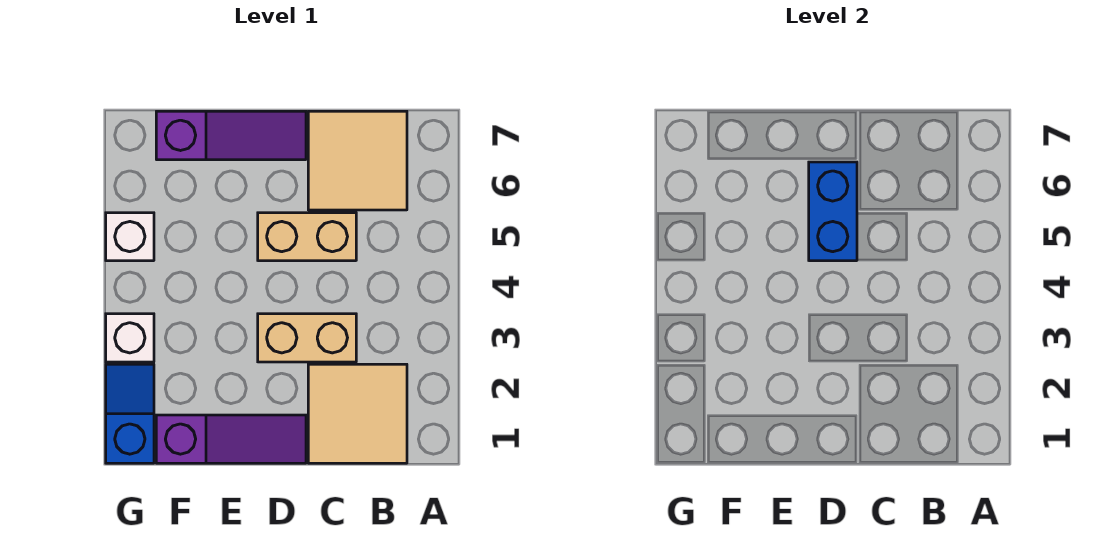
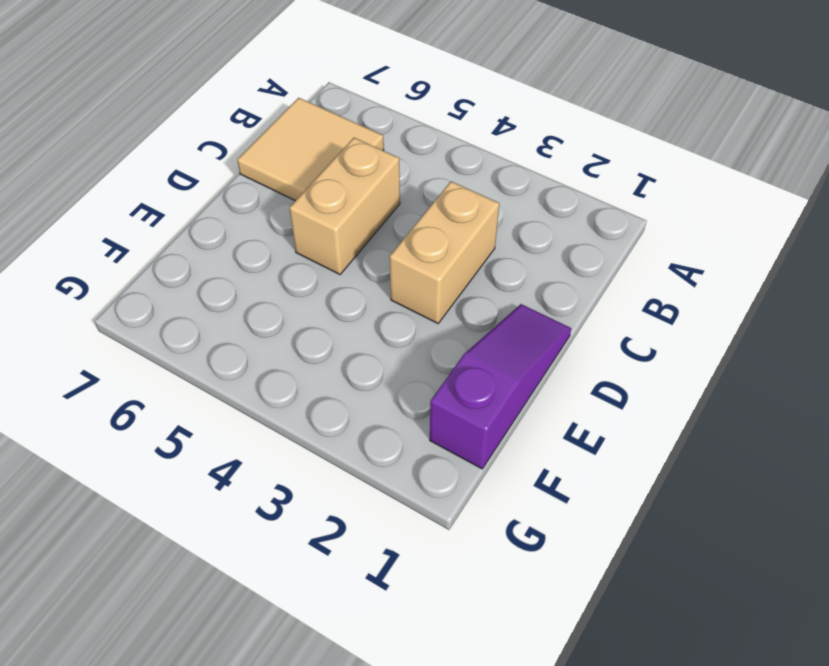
none -> tan 2x2 tile [308,364,407,463]
none -> purple 1x3 slope [156,111,306,160]

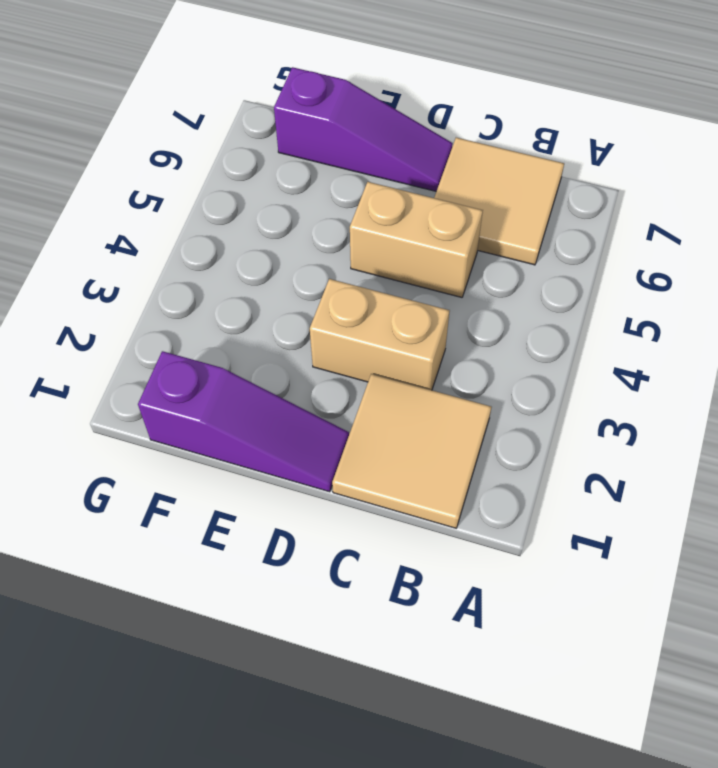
none -> blue 1x2 slope [106,364,154,463]
none -> white 1x1 brick [106,314,154,362]

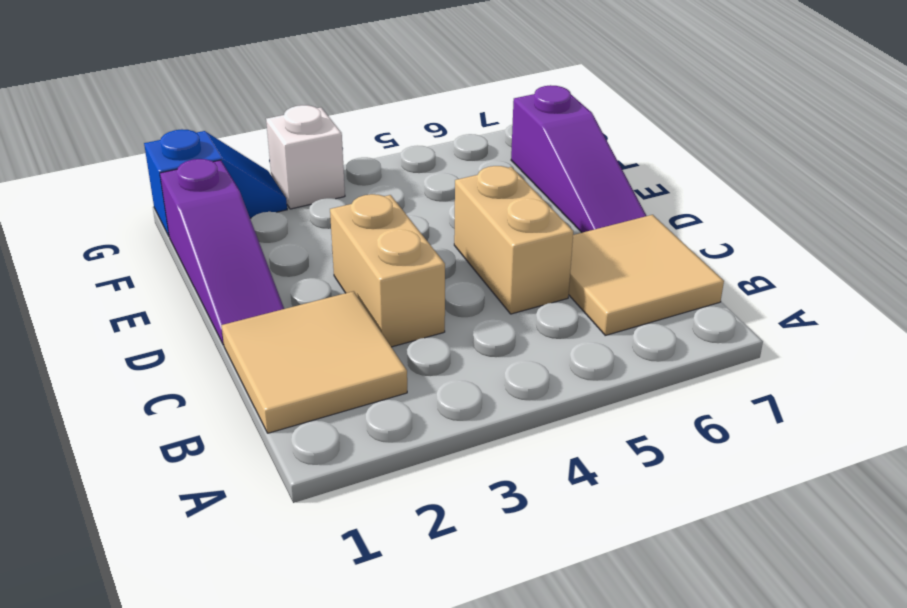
none -> white 1x1 brick [106,213,154,261]
none -> blue 1x2 brick [809,162,857,261]

